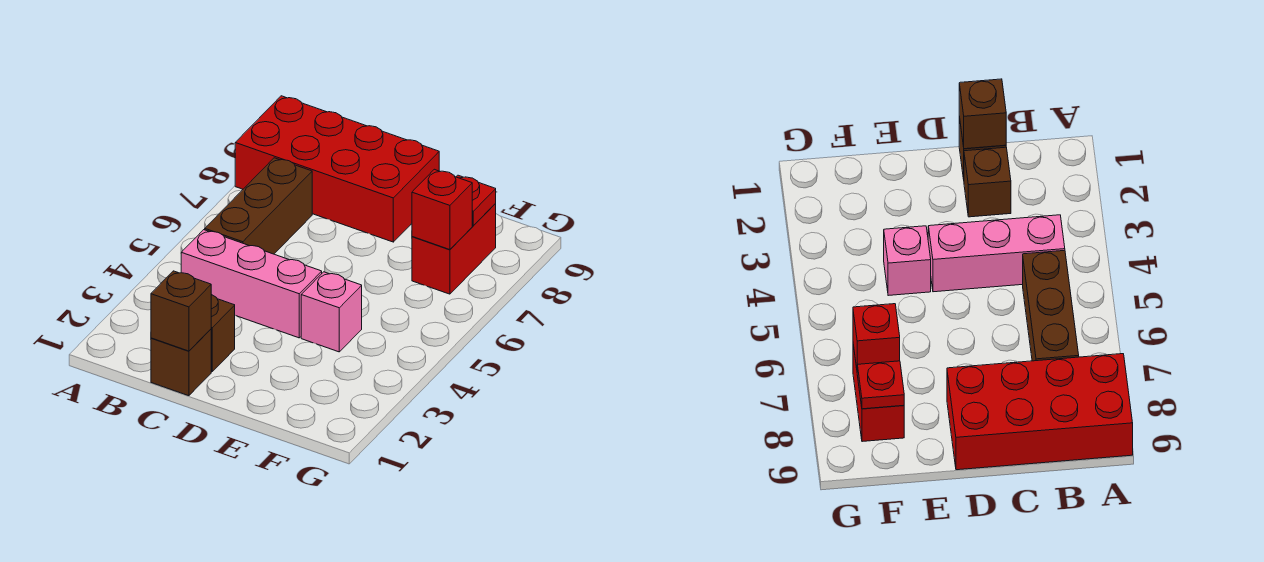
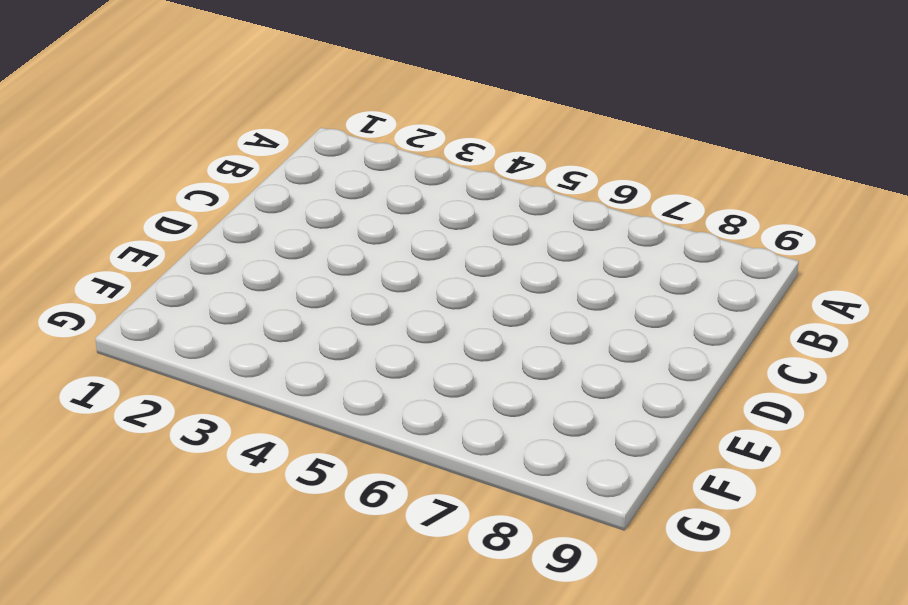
none -> red 2x4 brick [235,96,439,242]
none -> pink 1x3 brick [181,230,322,338]

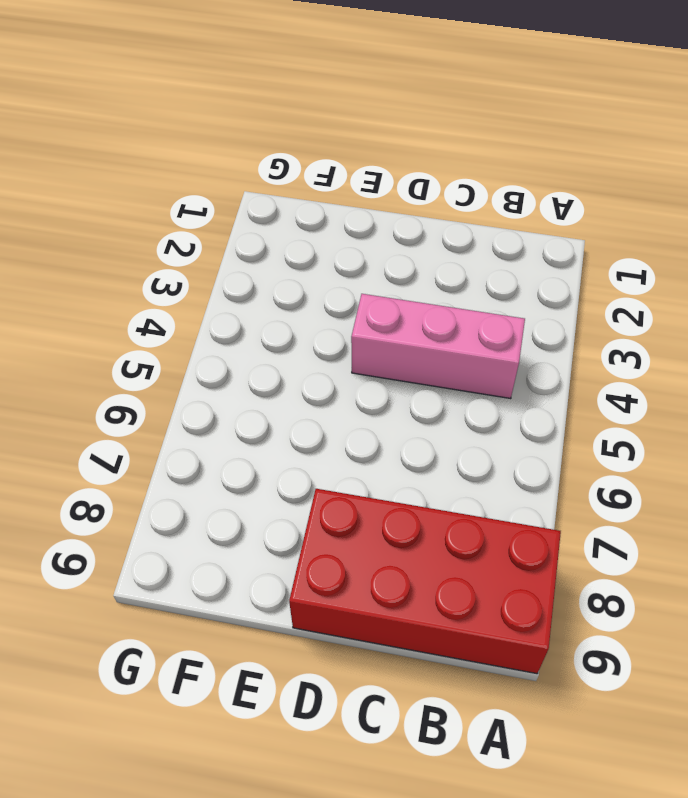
none -> brown 1x3 brick [205,158,312,254]
none -> brown 1x1 brick [151,329,211,396]

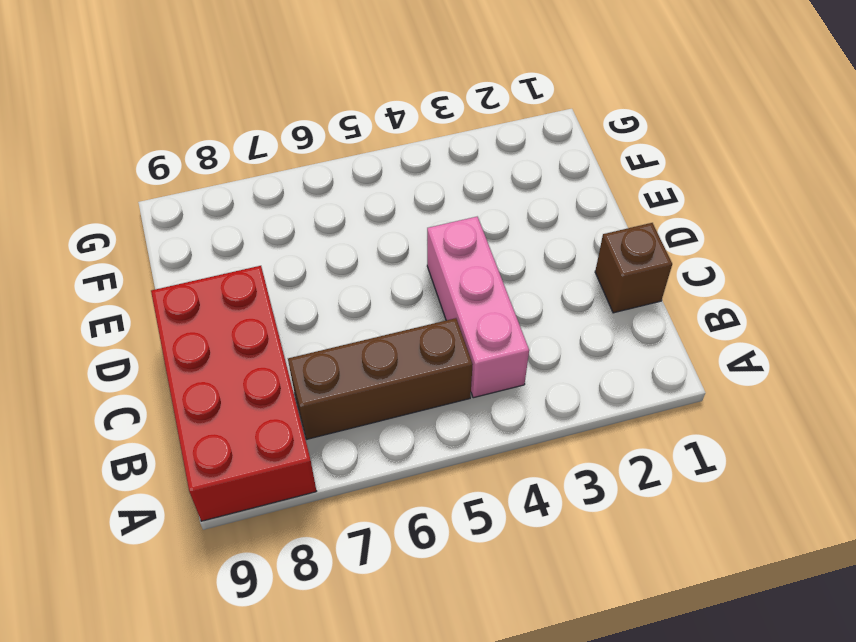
none -> brown 1x1 brick [211,295,235,372]
none -> pink 1x1 brick [301,272,362,352]

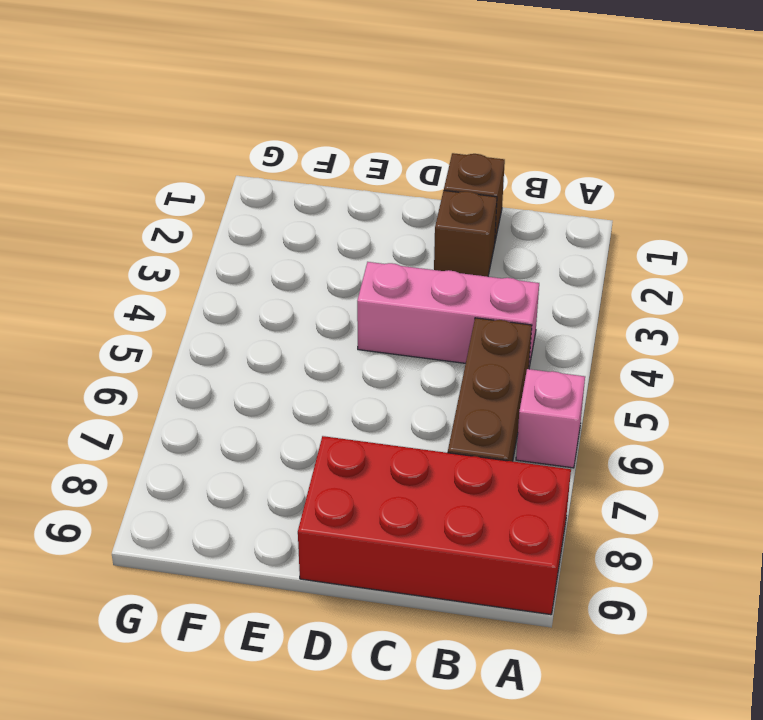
pink 1x1 brick [516,369,585,468] -> pink 1x1 brick moved to [301,272,362,352]
none -> red 1x2 brick [412,204,496,294]
none -> brown 1x1 brick [151,271,211,351]

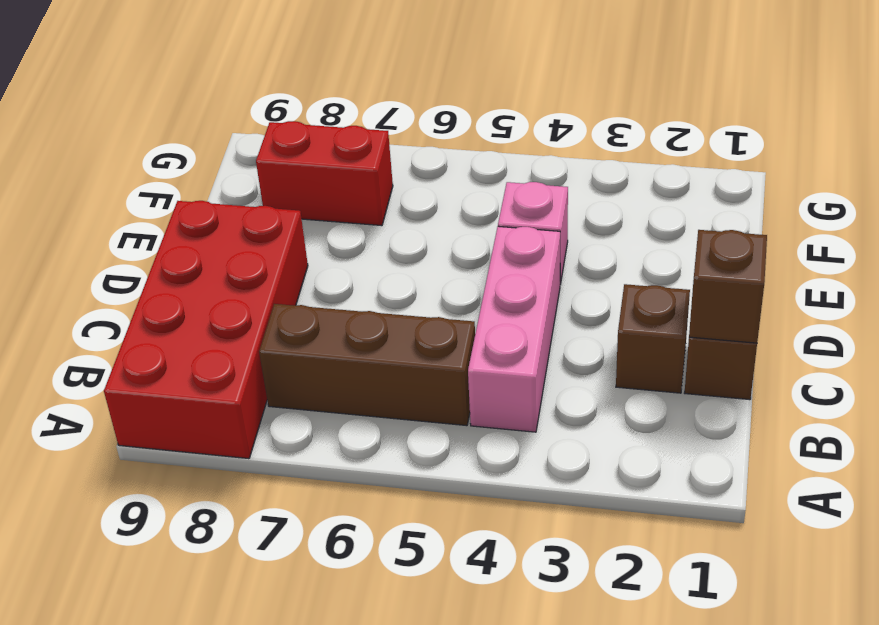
none -> red 1x1 brick [412,169,472,250]
none -> red 1x1 plate [456,175,496,226]

